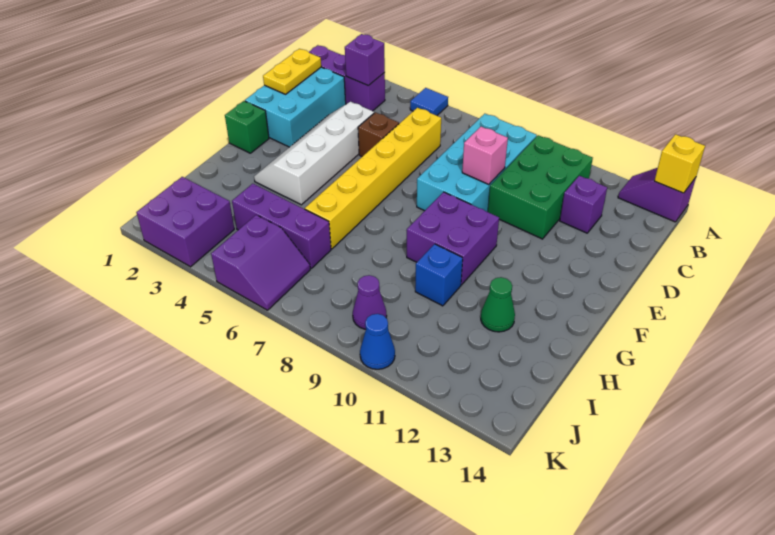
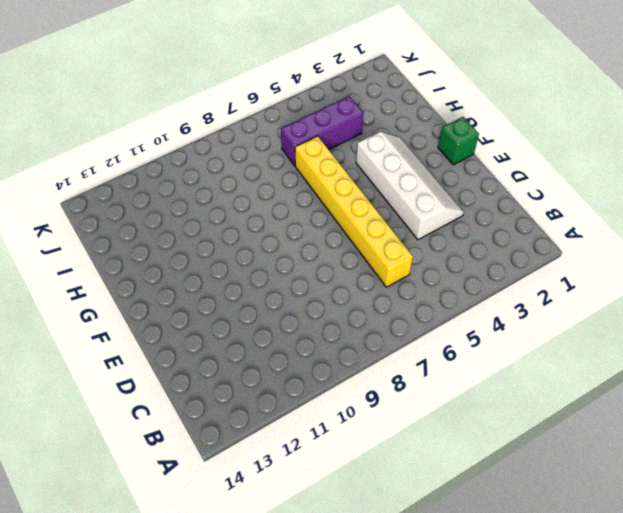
none -> blue 1x1 tile [410,88,448,116]
none -> purple 1x2 slope [618,168,696,222]
none -> purple 1x3 brick [309,45,385,111]

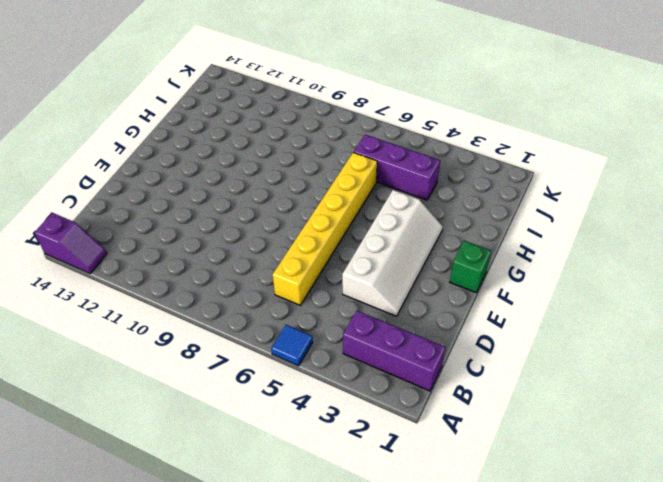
none -> cyan 2x4 brick [417,114,537,212]
none -> green 2x3 brick [488,135,593,239]
none -> cyan 2x3 brick [245,67,346,147]

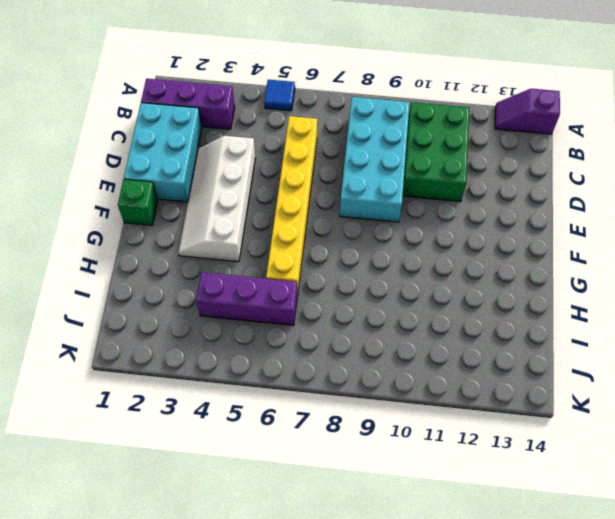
none -> purple 1x1 brick [560,176,607,233]
none -> brown 1x1 brick [358,112,399,156]
none -> purple 2x2 brick [407,192,499,285]

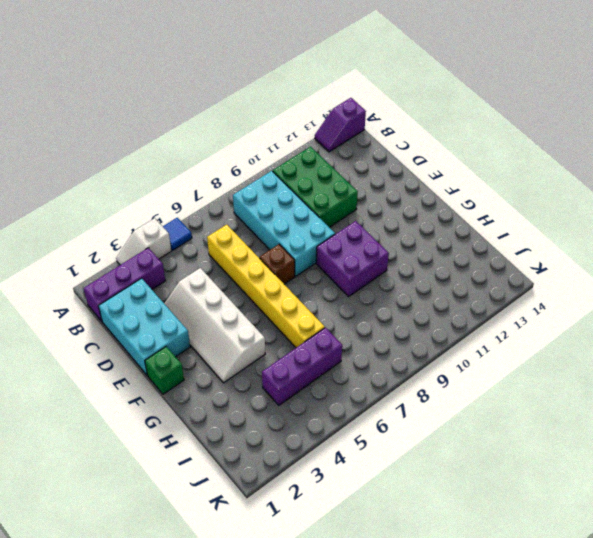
white 1x2 slope [116,218,171,265] -> none
brown 1x1 brick [260,244,295,284] -> brown 1x1 brick moved to [358,112,399,156]
none -> purple 1x1 brick [560,176,607,233]
none -> blue 1x1 brick [415,244,463,306]
none -> green 1x1 cone [481,277,515,332]

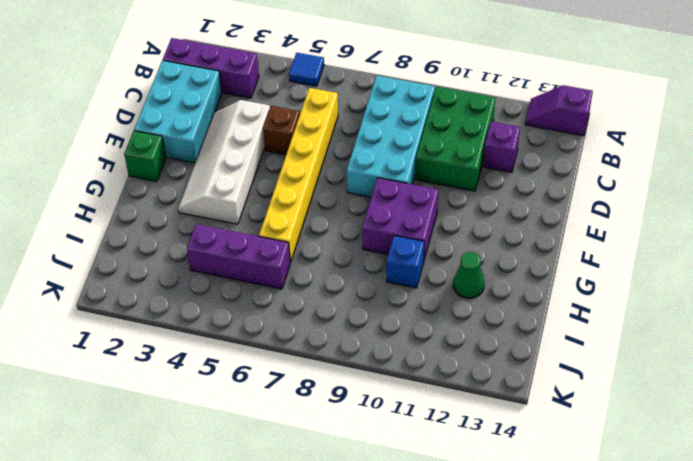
none -> purple 2x2 brick [136,177,234,267]
none -> purple 2x2 slope [211,215,310,310]
none -> purple 1x1 cone [353,275,387,329]

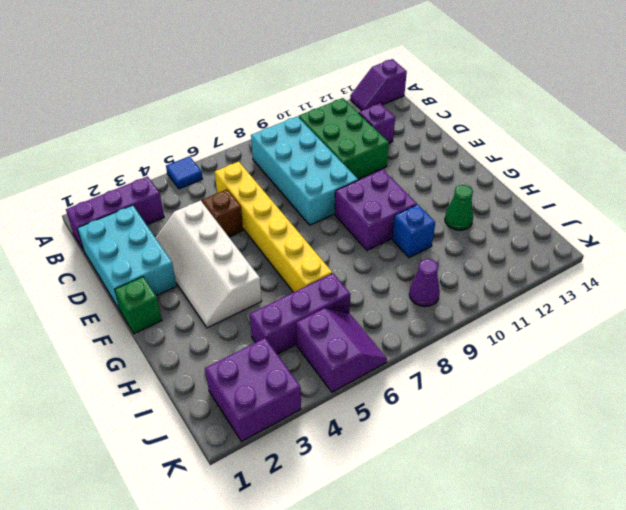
none -> blue 1x1 cone [360,314,395,369]
none -> yellow 1x1 brick [655,134,705,193]
none -> purple 1x1 brick [345,34,385,86]

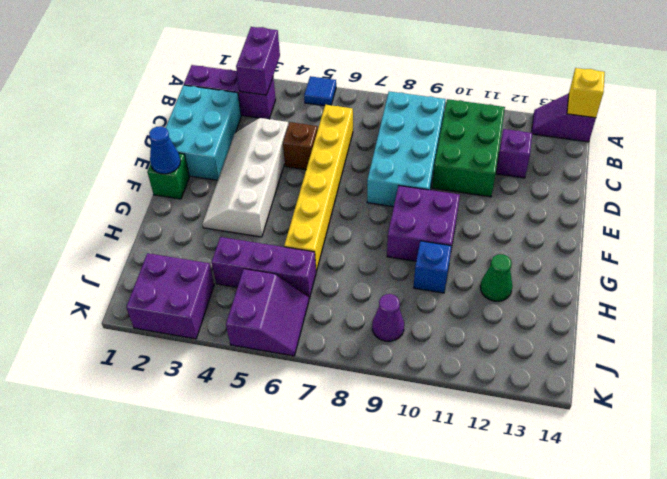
purple 1x2 brick [236,27,280,95] -> purple 1x1 brick [345,34,385,86]
blue 1x1 cone [149,126,181,174] -> blue 1x1 cone moved to [360,314,395,369]
none -> yellow 1x2 plate [263,49,321,94]
none -> pink 1x1 brick [462,127,508,184]

